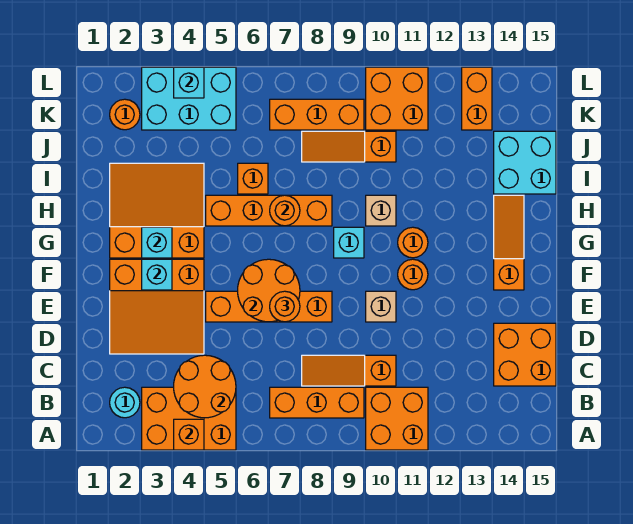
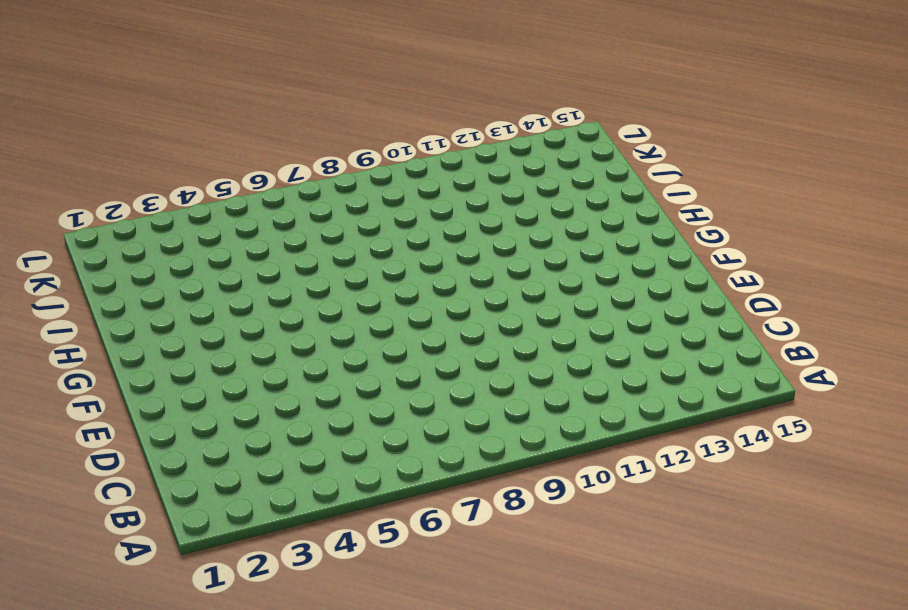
none -> orange 2x3 brick [142,387,236,450]
none -> orange 2x2 brick [366,387,428,450]
none -> cyan 1x1 round brick [110,387,140,418]
none -> orange 1x3 brick [270,387,364,418]

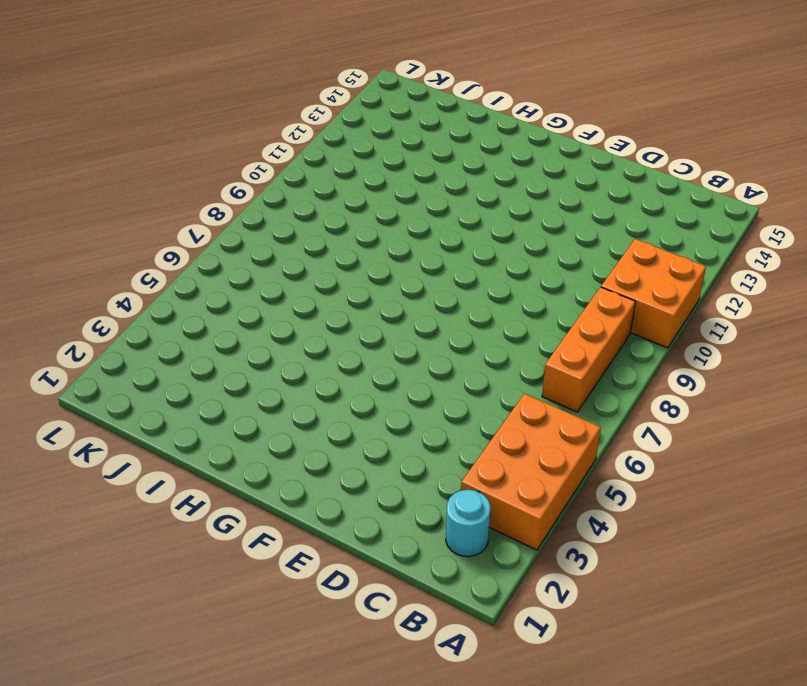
none -> orange 1x3 slope [302,355,396,386]
none -> orange 2x2 brick [494,323,556,386]
none -> orange 3x3 slope [110,259,204,354]
none -> orange 1x4 brick [206,291,332,322]

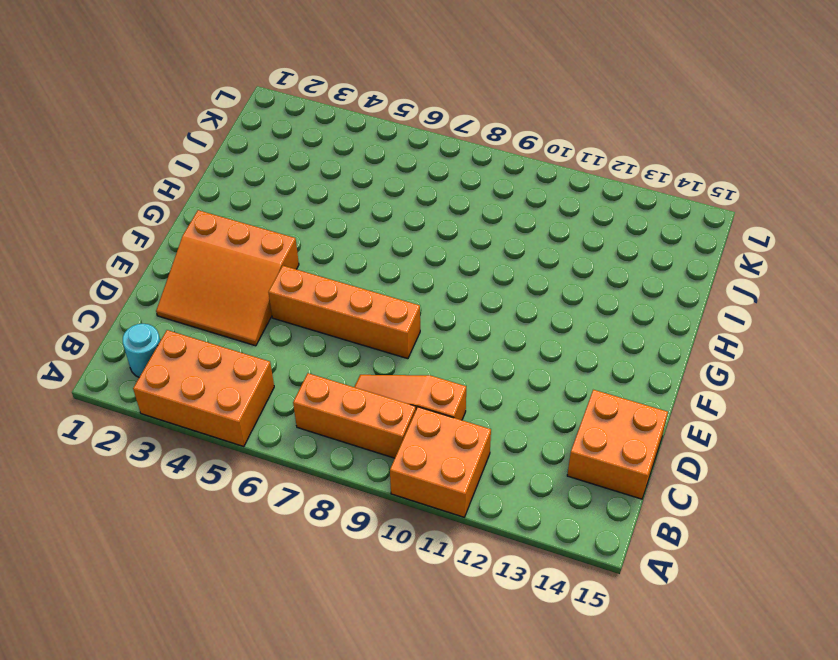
none -> tan 1x1 brick [366,291,396,322]
none -> orange 1x1 round brick [398,259,428,290]
none -> orange 1x3 slope [494,195,524,290]
none -> orange 3x3 slope [110,163,204,258]

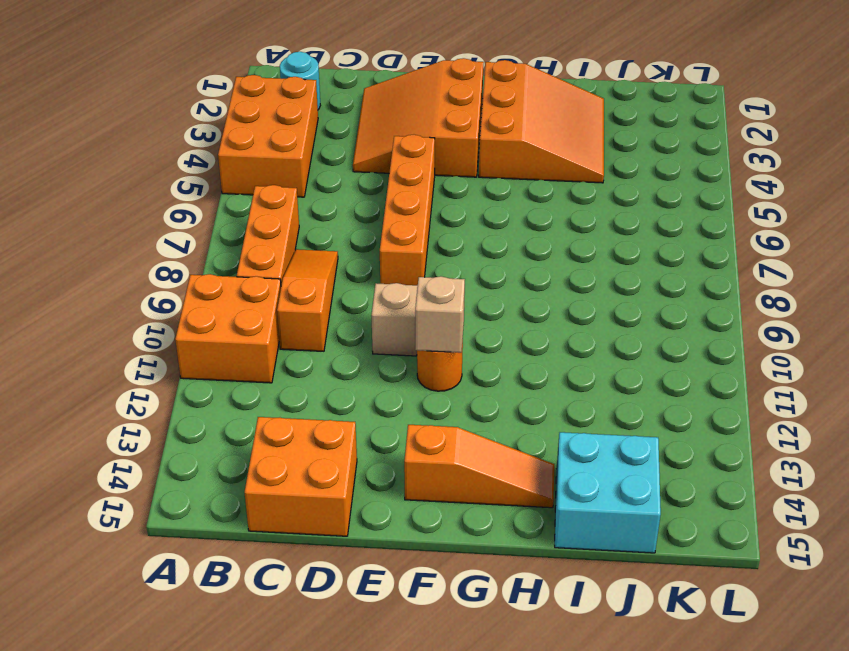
tan 1x1 brick [415,276,465,353] -> tan 1x1 brick moved to [366,195,396,226]
none -> cyan 1x1 brick [334,227,364,258]
none -> orange 1x1 round brick [398,227,428,258]
none -> orange 1x4 brick [206,195,332,226]
none -> orange 1x1 brick [238,163,268,194]

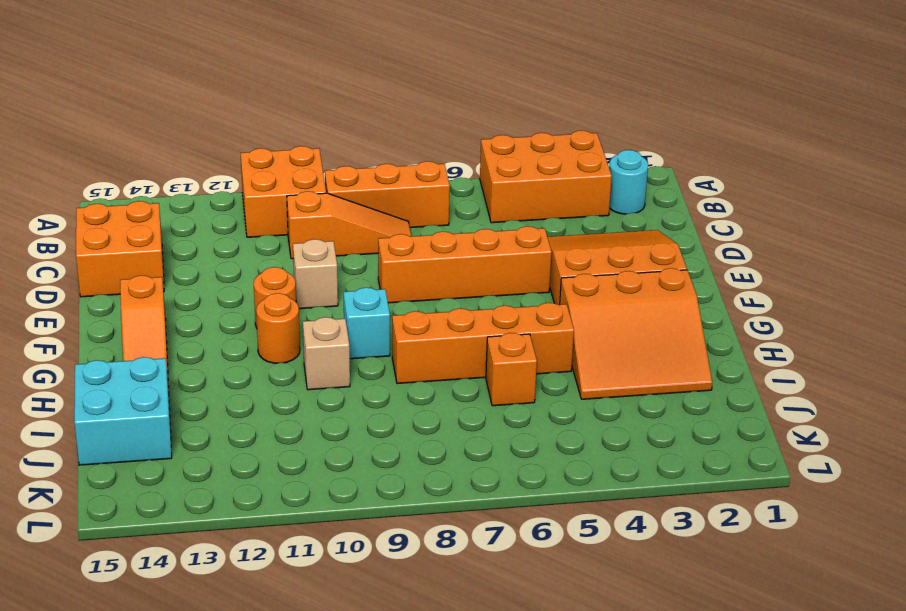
none -> orange 1x3 slope [302,131,396,162]
none -> orange 1x1 round brick [110,99,140,130]
none -> cyan 2x3 brick [142,67,236,130]
none -> orange 1x3 brick [270,99,364,130]

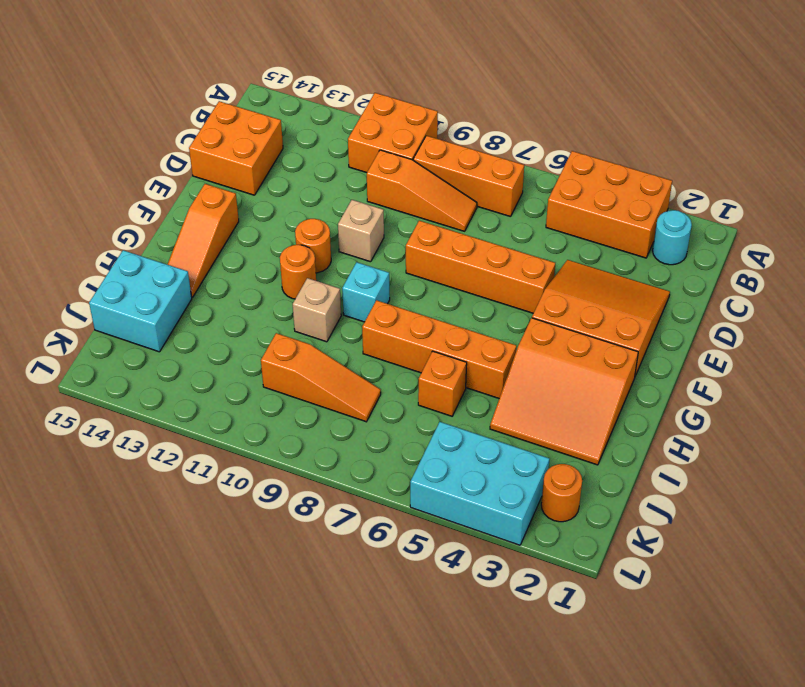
none -> orange 1x3 brick [270,99,364,130]
none -> orange 2x2 brick [366,67,428,130]
none -> orange 1x2 brick [462,67,492,130]
none -> orange 1x1 brick [174,419,204,450]

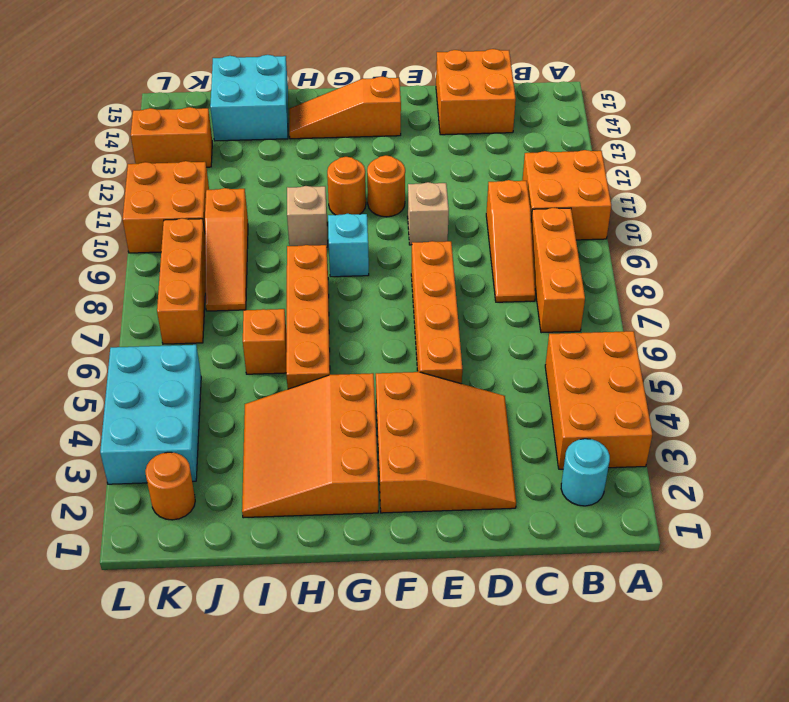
none -> orange 1x1 brick [174,419,204,450]
none -> orange 2x2 round brick [174,355,236,418]
none -> orange 2x2 round brick [238,259,300,322]
none -> cyan 1x1 brick [142,259,172,290]

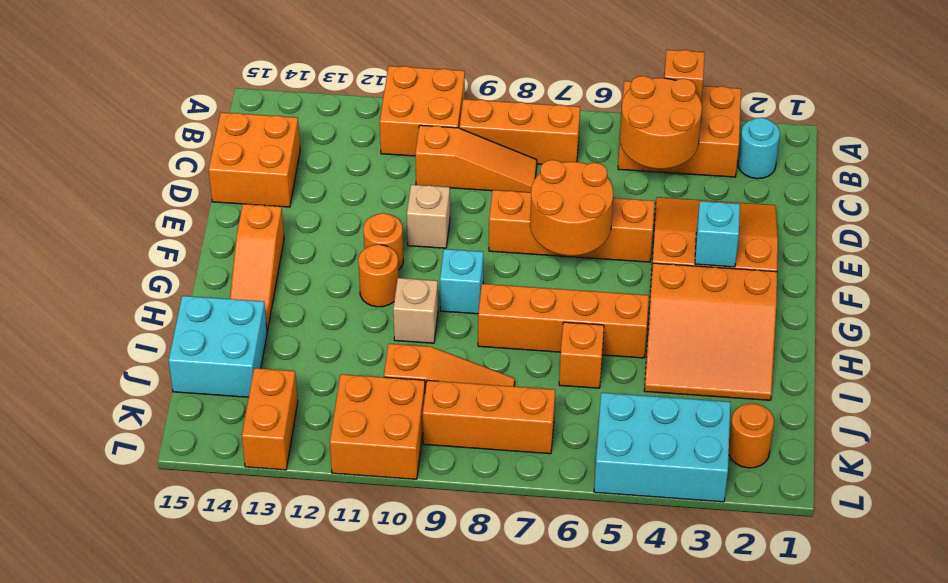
none -> cyan 1x1 brick [142,227,172,258]
none -> orange 1x1 round brick [270,195,300,226]
none -> cyan 1x1 brick [174,67,204,98]
none -> orange 1x1 round brick [270,291,300,322]

